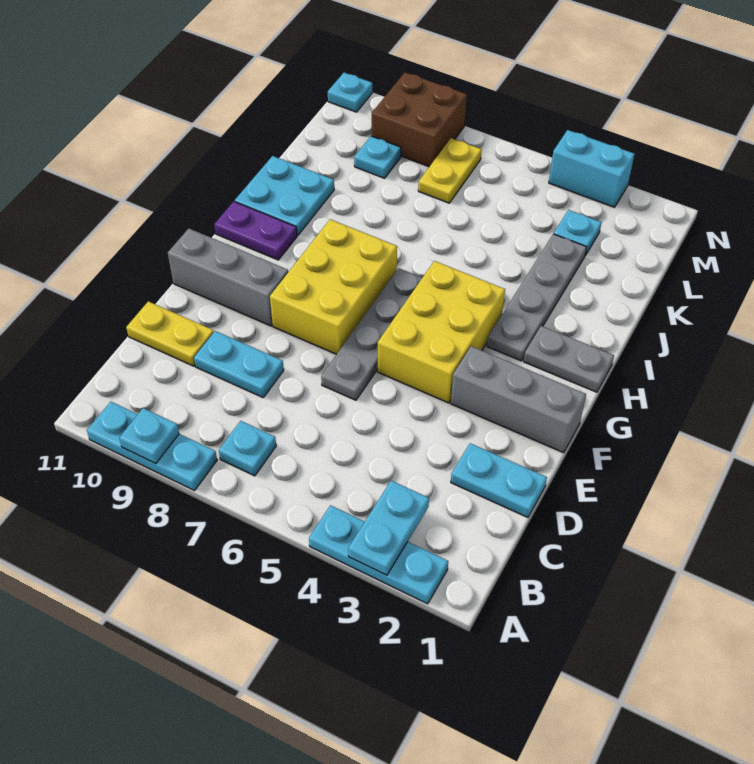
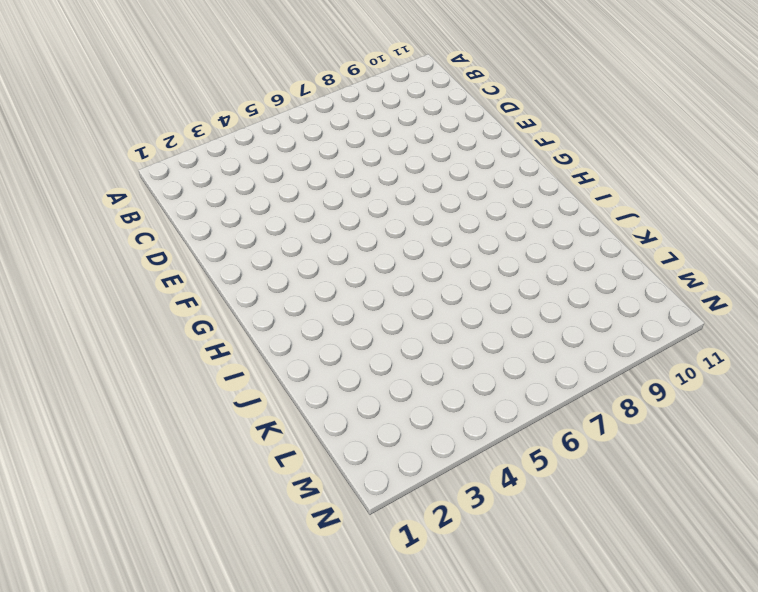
none -> cyan 1x3 plate [309,505,448,604]
none -> cyan 1x3 plate [87,402,217,491]
none -> cyan 1x1 plate [219,421,276,476]

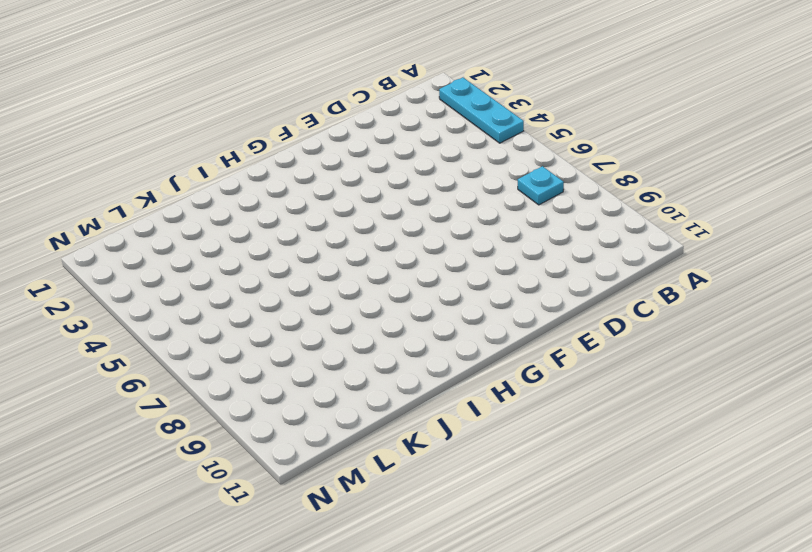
none -> cyan 1x3 plate [87,402,217,491]
none -> cyan 1x2 plate [451,443,547,517]
none -> cyan 1x2 plate [194,331,284,397]

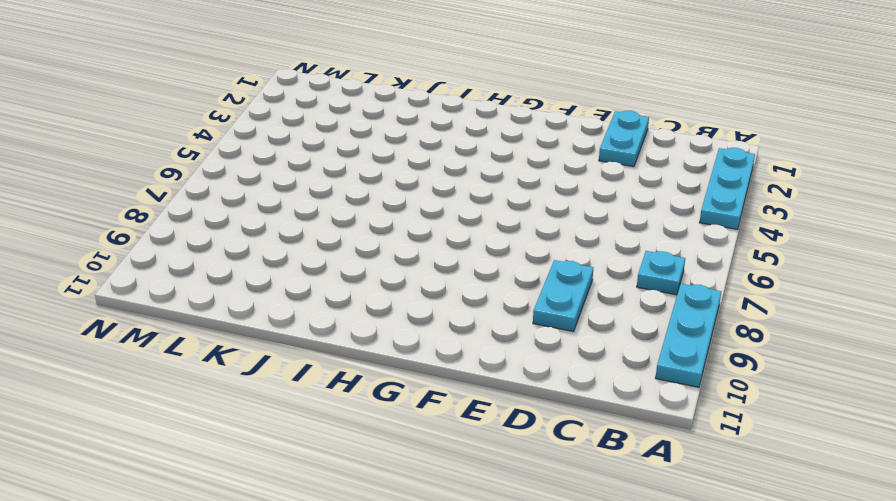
none -> yellow 1x2 plate [126,301,214,366]
none -> grey 1x4 plate [321,268,422,400]
none -> grey 1x3 brick [451,346,586,453]

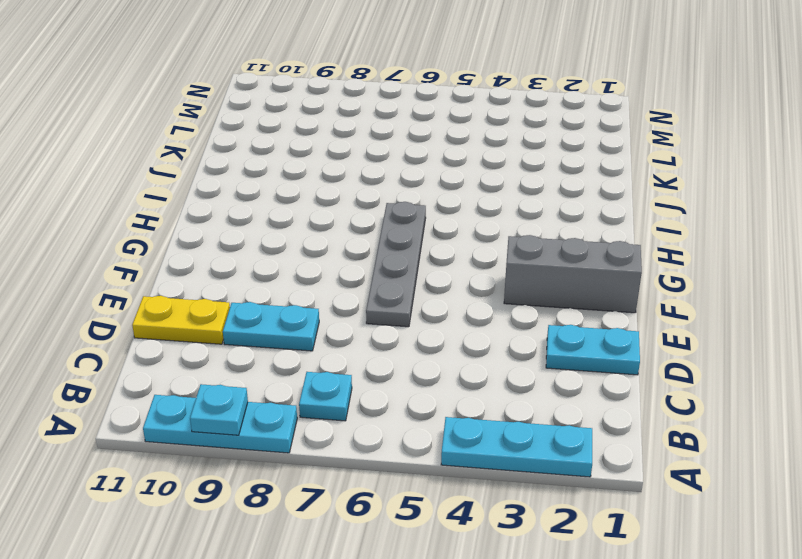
none -> yellow 2x3 brick [378,261,505,403]
none -> yellow 2x3 brick [270,219,397,354]
none -> grey 1x3 brick [168,229,288,326]

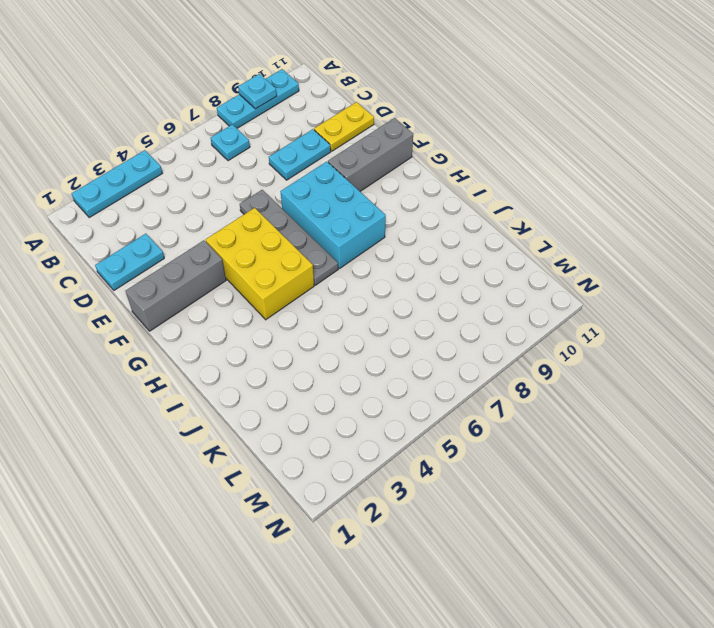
cyan 2x3 brick [280,162,386,269] -> yellow 2x3 brick [270,219,397,354]
none -> grey 1x2 plate [524,326,614,392]
none -> grey 1x4 plate [487,234,587,361]
none -> purple 1x2 plate [214,202,297,260]

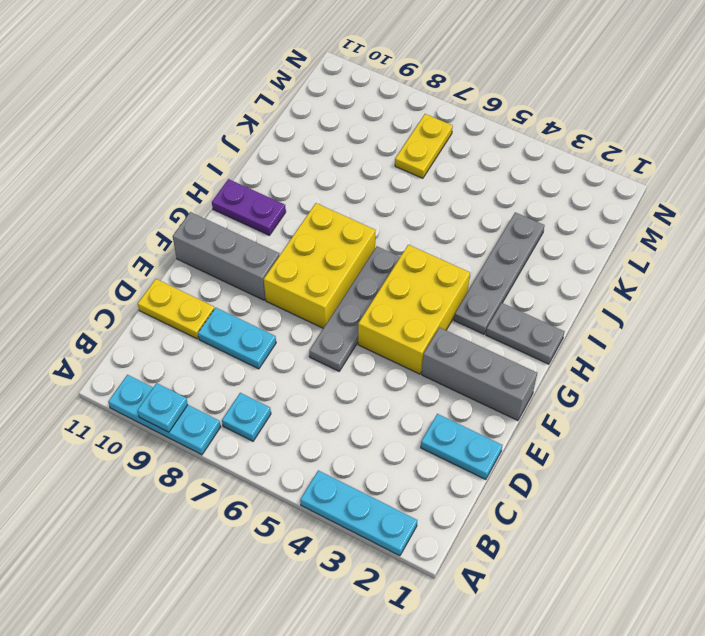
none -> cyan 2x2 plate [235,156,334,236]
none -> cyan 1x1 plate [554,210,601,255]
none -> cyan 1x1 plate [354,136,401,178]

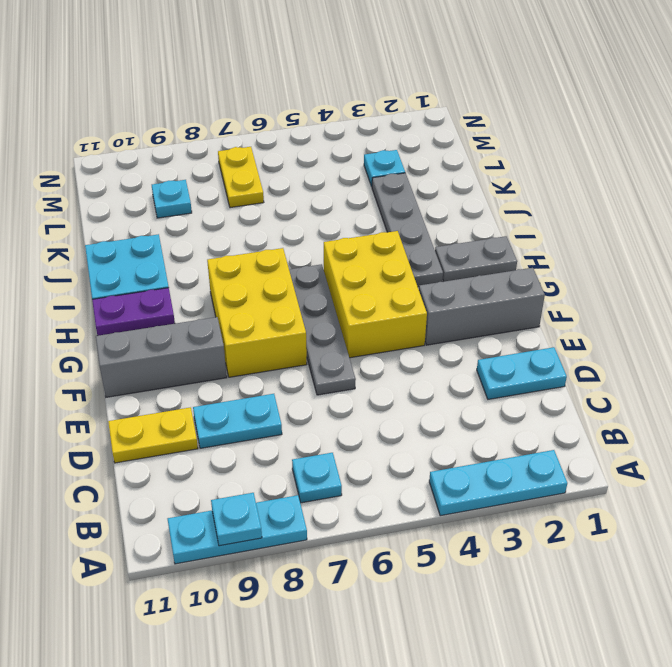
none -> brown 2x2 brick [372,72,467,167]
none -> cyan 1x2 brick [549,130,634,207]
none -> cyan 1x1 plate [328,73,372,112]

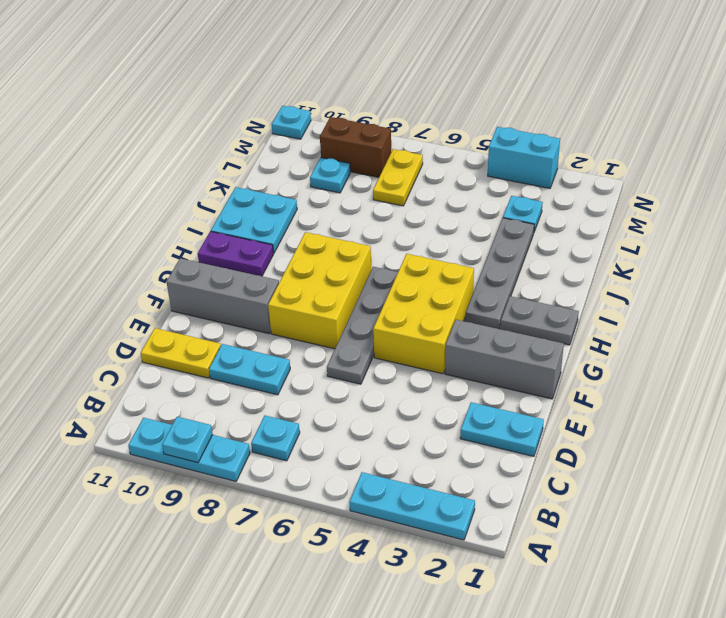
brown 1x2 brick [320,117,391,177] -> brown 2x2 brick [372,72,467,167]
none -> cyan 1x2 plate [348,481,429,575]

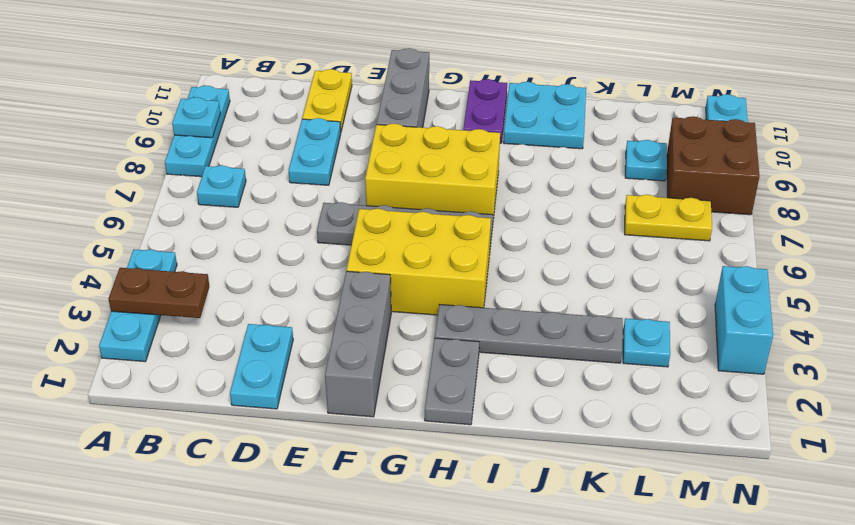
brown 1x2 plate [109,268,209,318] -> cyan 1x2 plate [348,481,429,575]

